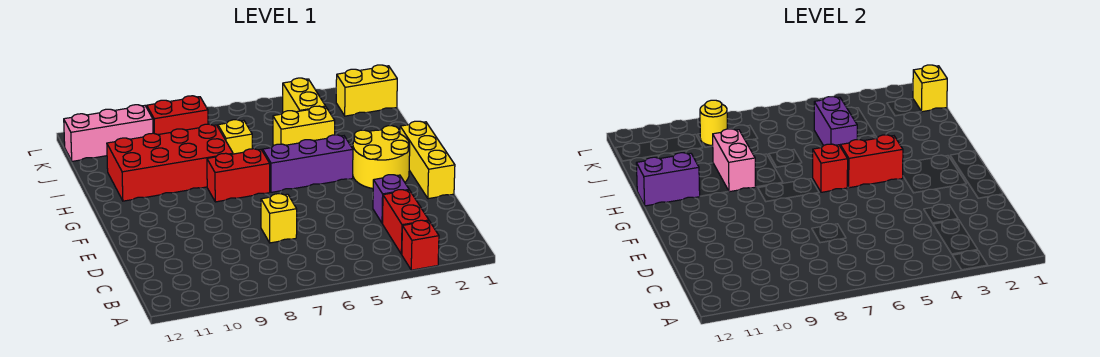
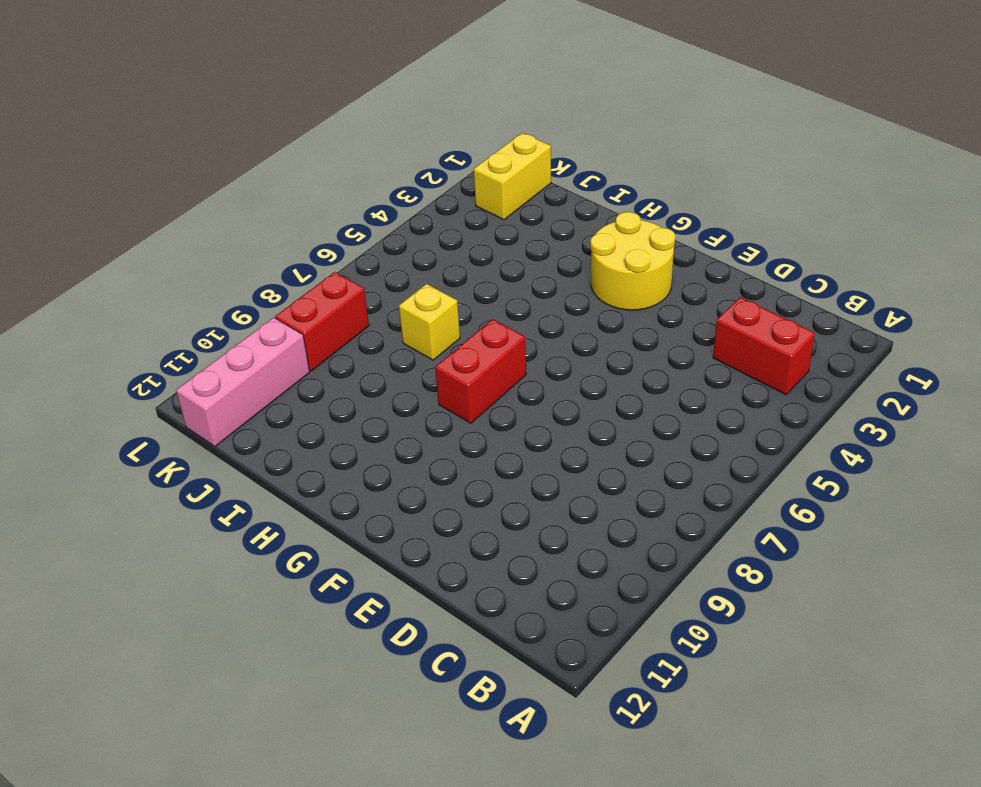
none -> red 1x1 brick [402,220,439,270]
none -> purple 1x1 brick [373,175,409,223]
none -> yellow 1x1 brick [261,194,297,243]

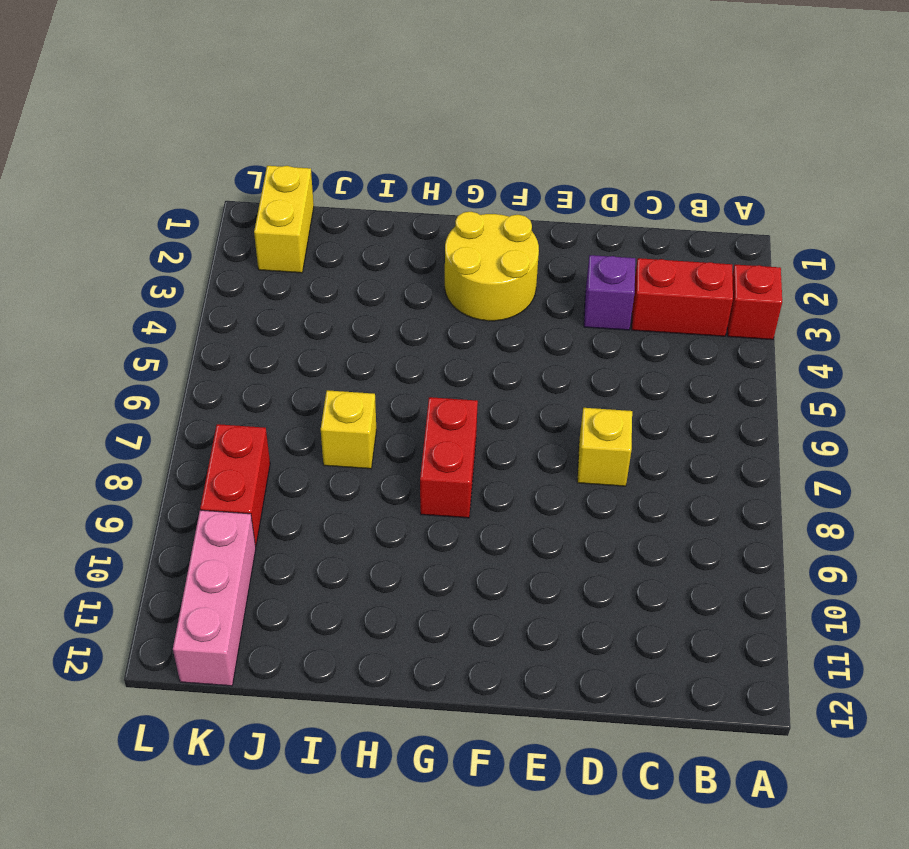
none -> yellow 1x3 brick [400,121,455,199]
none -> purple 1x3 brick [263,135,353,192]
none -> red 2x4 brick [107,124,233,201]

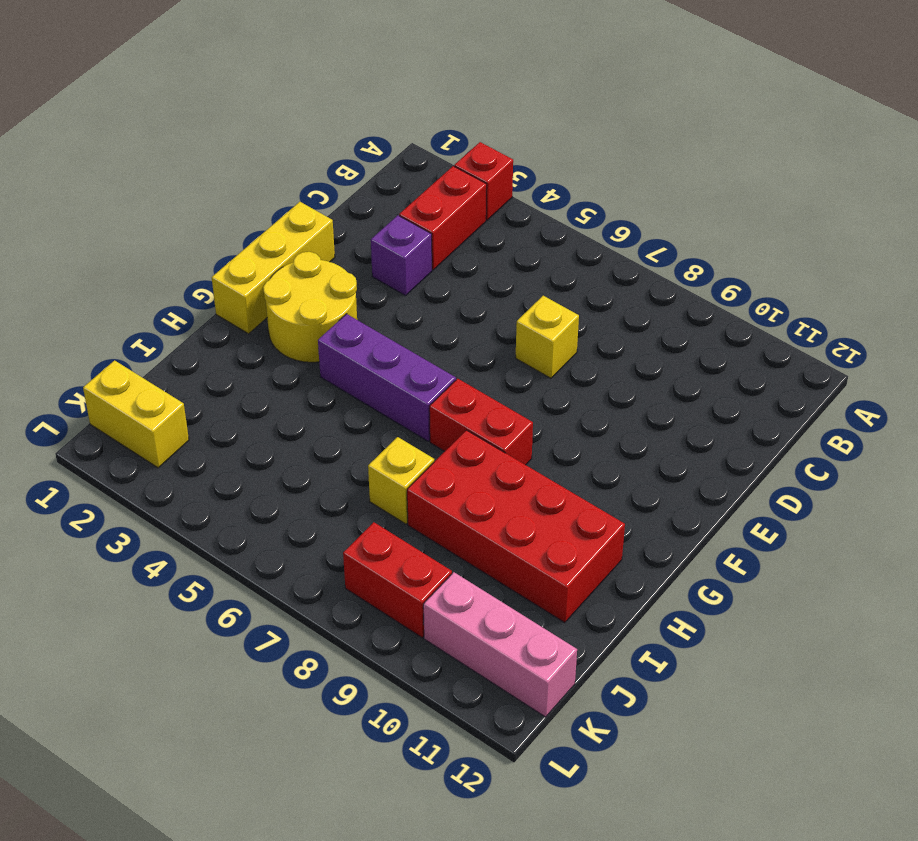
none -> yellow 1x2 brick [273,106,335,146]
none -> yellow 1x2 brick [283,78,326,112]
none -> red 1x2 brick [840,135,903,188]

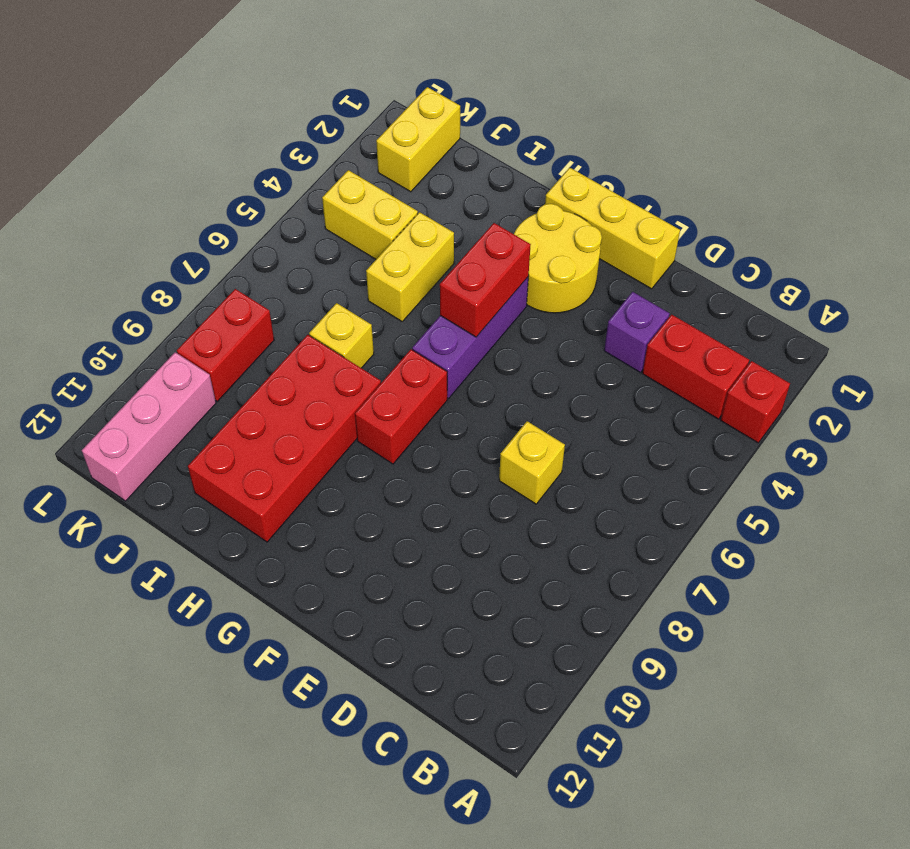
none -> red 1x1 brick [813,144,848,192]
none -> pink 1x2 brick [713,129,756,192]
none -> purple 1x2 brick [636,153,700,206]

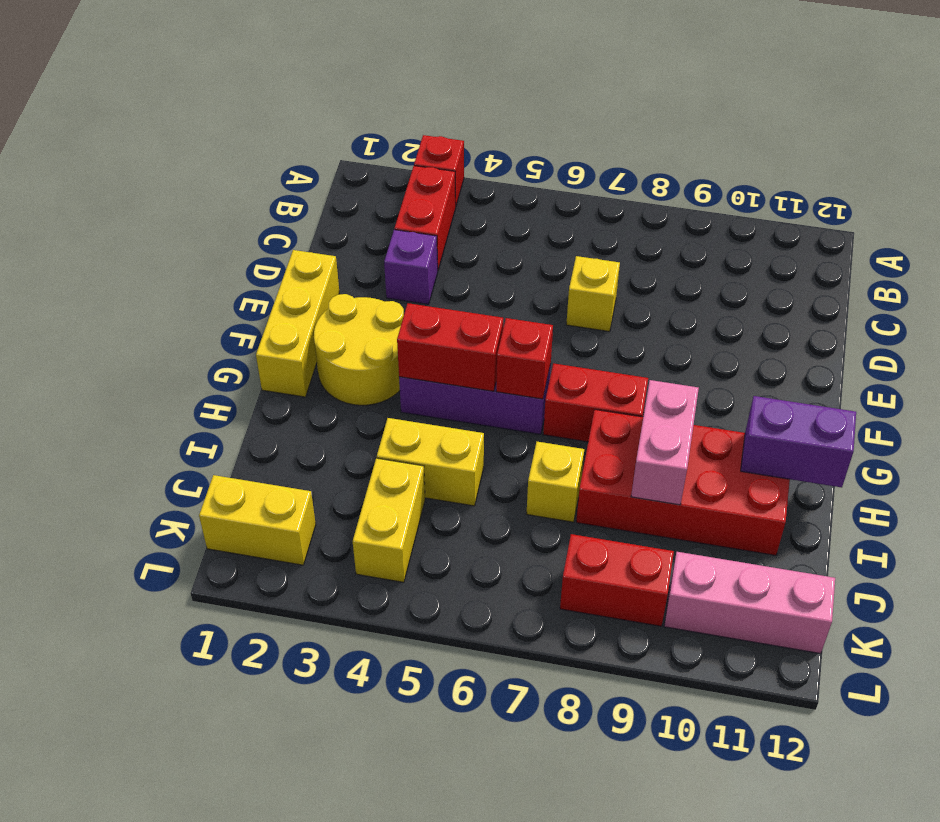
none -> purple 1x2 brick [814,97,857,146]
none -> yellow 1x1 brick [913,65,947,112]
none -> yellow 1x1 round brick [700,100,727,146]

